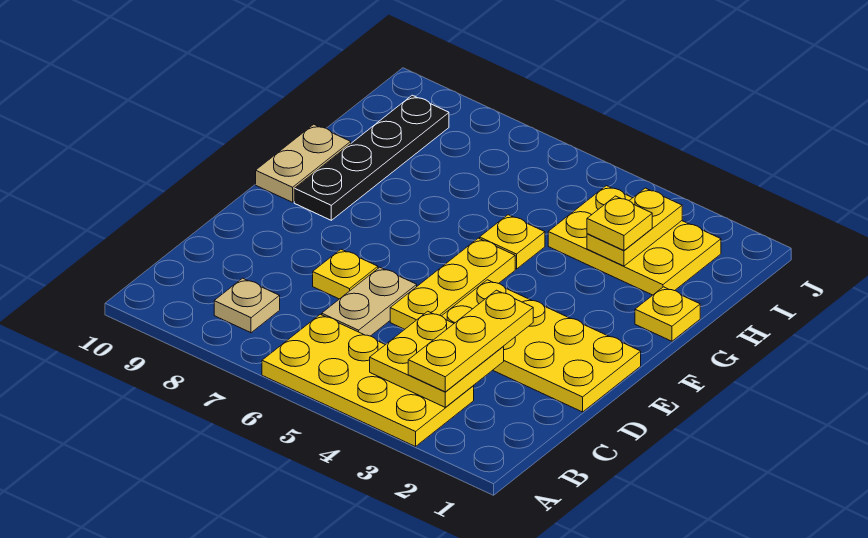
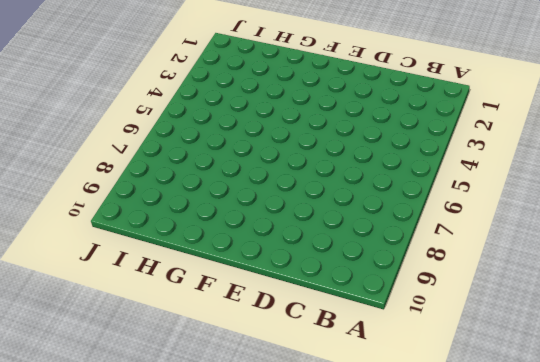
none -> yellow 2x4 plate [262,314,474,447]
none -> tan 1x1 plate [214,278,280,333]
none -> tan 1x2 plate [322,267,417,336]

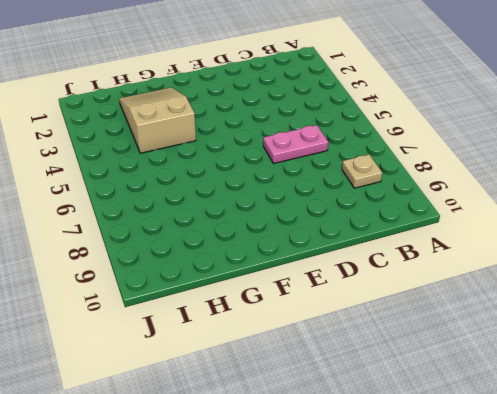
pink 1x2 plate [263,125,328,164] -> tan 1x2 plate [322,267,417,336]
tan 2x3 slope [119,87,196,153] -> yellow 2x3 plate [548,186,721,295]
none -> yellow 2x4 plate [262,314,474,447]
none -> yellow 2x4 plate [442,280,641,412]
none -> yellow 1x3 plate [390,238,515,329]

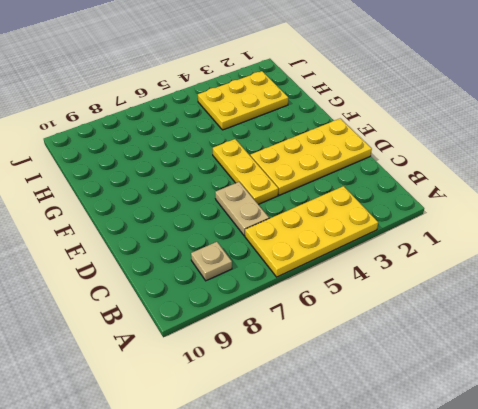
none -> yellow 1x1 plate [313,249,378,299]
none -> black 1x4 plate [294,95,449,220]
none -> tan 1x2 plate [256,124,351,202]

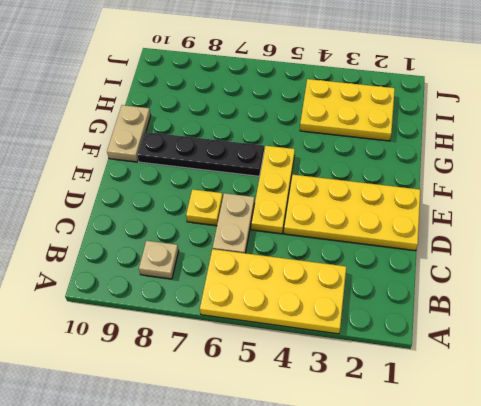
black 1x4 plate [137,132,264,176] -> black 1x4 plate turned to [294,95,449,220]
none -> yellow 1x1 plate [635,287,700,341]
none -> yellow 1x1 plate [480,215,545,269]
none -> yellow 2x2 plate [370,311,504,408]

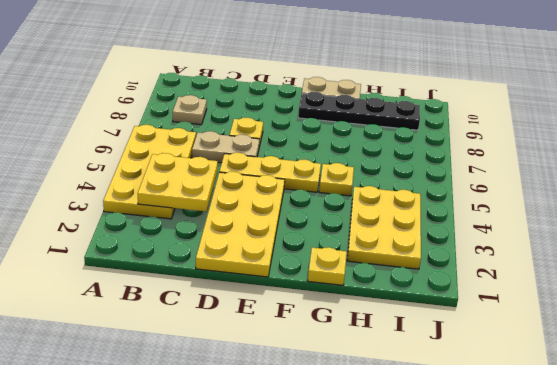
none -> yellow 1x2 plate [587,188,682,266]
none -> yellow 1x3 plate [408,290,533,392]
none -> yellow 1x1 plate [587,196,652,250]

